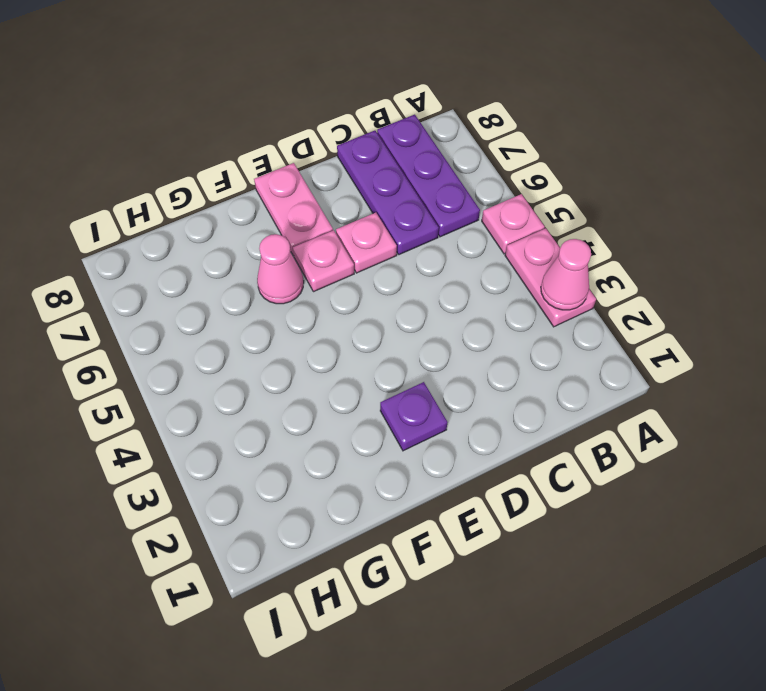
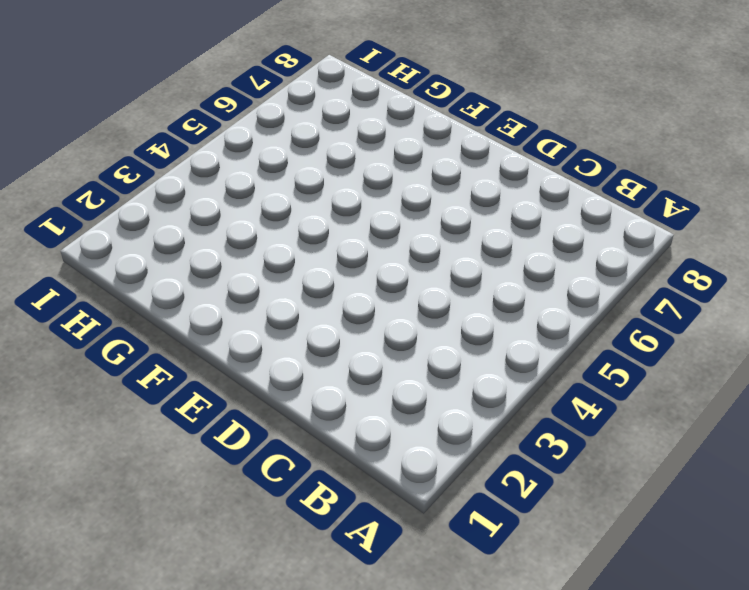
none -> pink 1x2 plate [505,228,596,327]
none -> pink 1x1 plate [482,194,545,254]

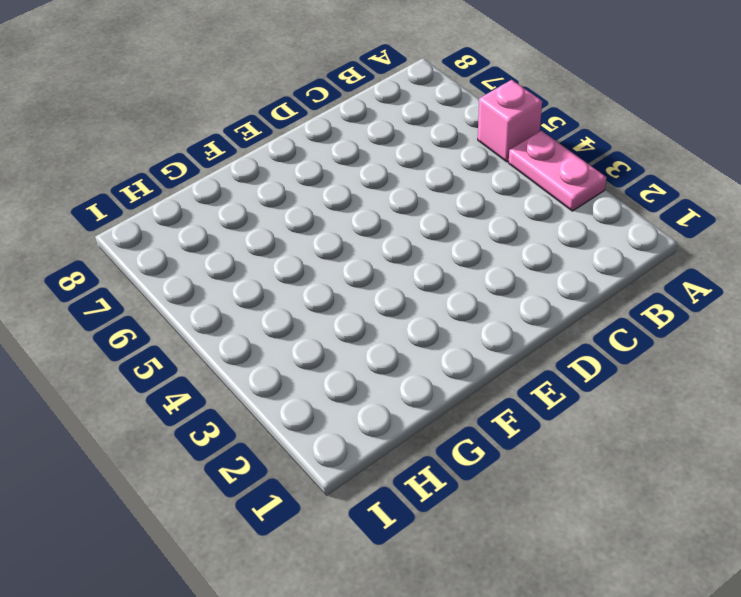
pink 1x1 brick [478,80,542,162] -> pink 1x1 plate [482,194,545,254]
none -> purple 1x3 plate [377,115,480,237]
none -> purple 1x3 plate [337,131,439,255]

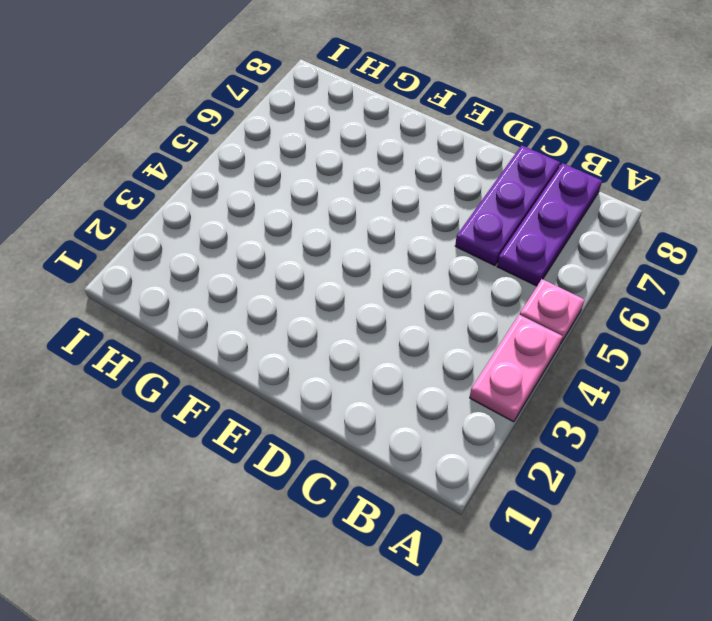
none -> pink 1x1 plate [336,213,397,273]
none -> purple 1x1 plate [380,382,448,451]

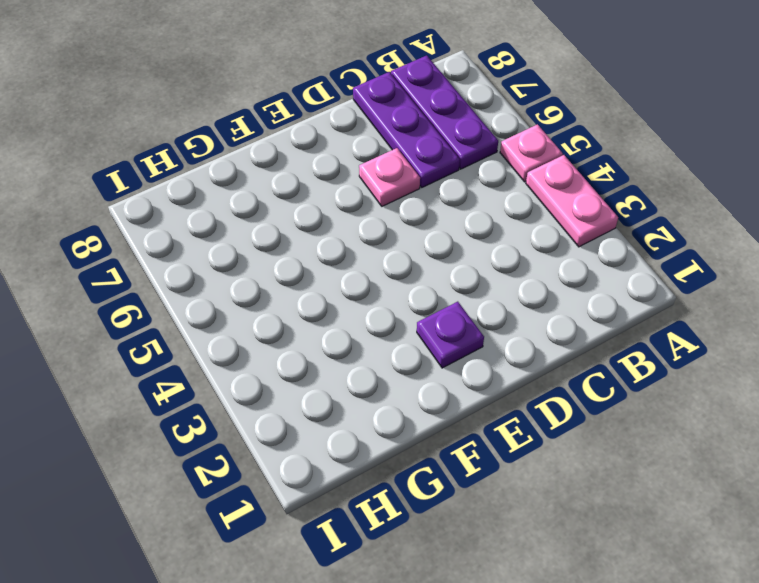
none -> pink 1x1 plate [293,230,354,292]
none -> pink 1x2 plate [254,163,333,256]

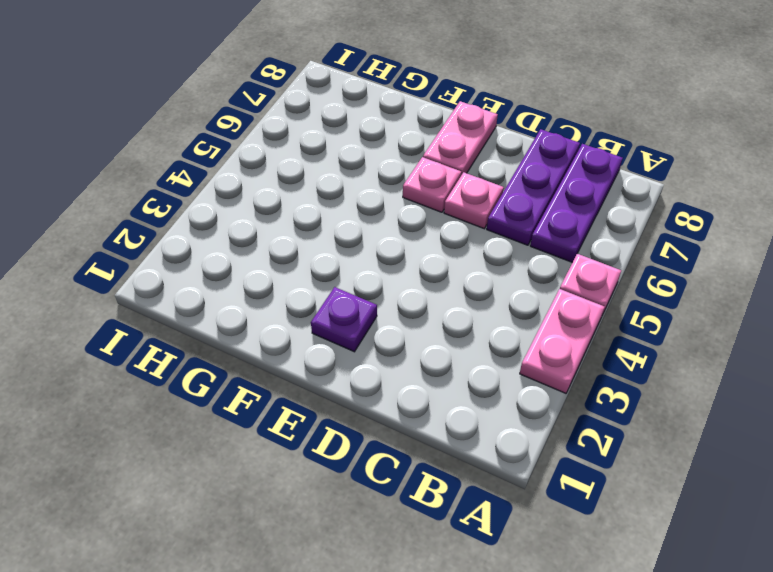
none -> pink 1x1 cone [257,234,304,304]
none -> pink 1x1 cone [541,239,591,310]

